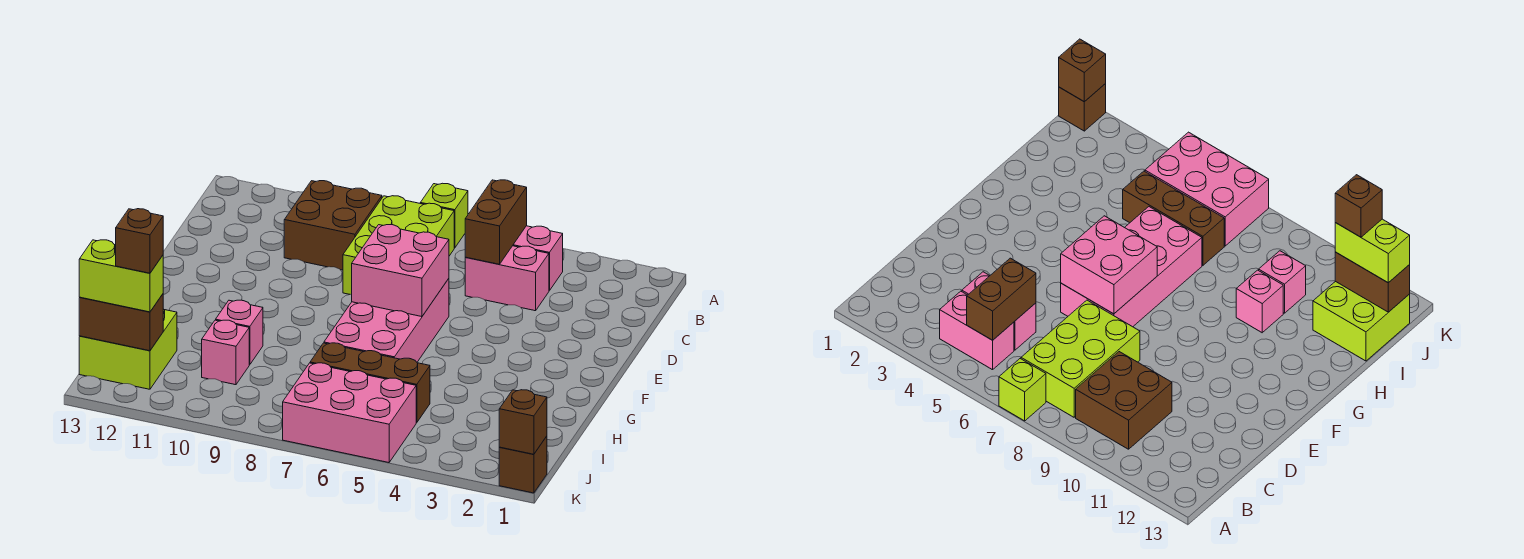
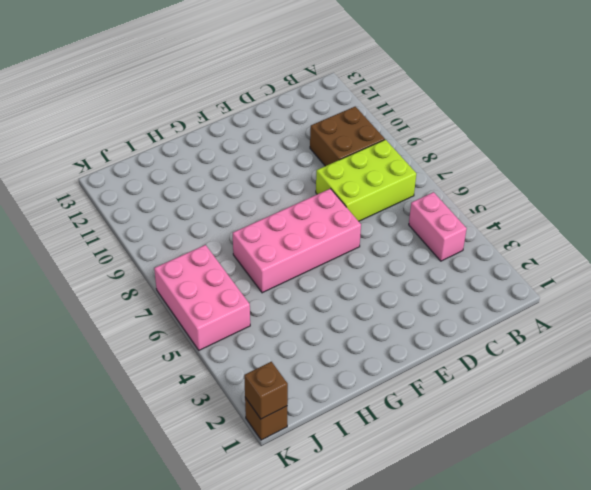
none -> lime 1x1 brick [420,183,468,248]
none -> pink 1x2 brick [465,246,549,311]
none -> pink 1x1 brick [216,300,263,365]

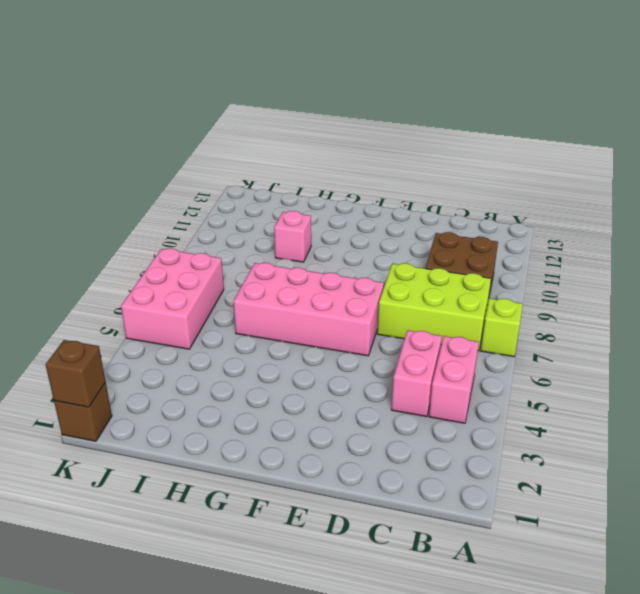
none -> brown 1x3 brick [310,343,430,423]
none -> pink 1x1 brick [202,320,249,385]
none -> lime 2x2 brick [79,309,177,389]

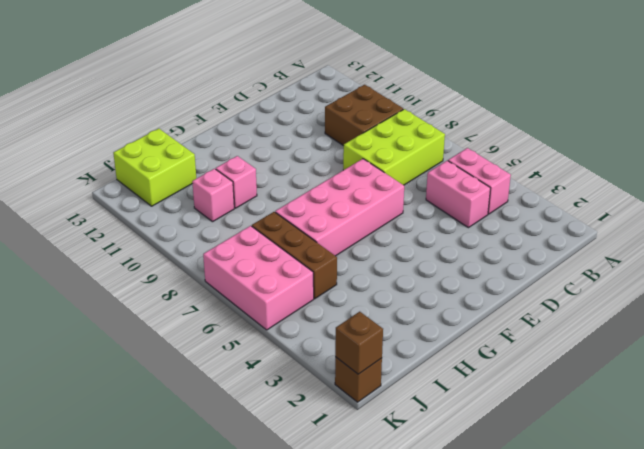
none -> lime 1x1 brick [420,183,468,248]
none -> brown 1x2 brick [465,180,527,264]
none -> pink 2x2 brick [352,225,449,317]

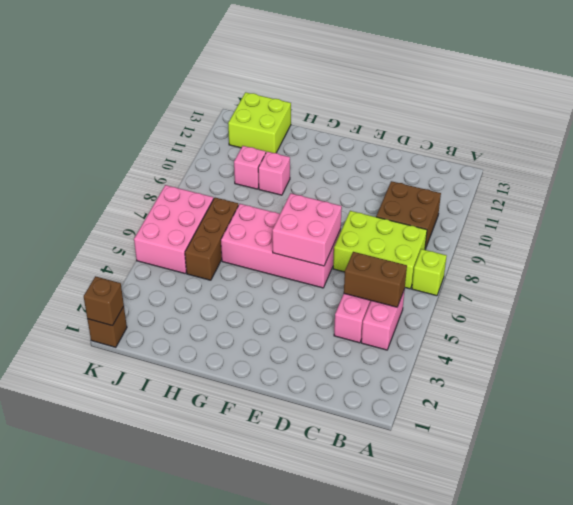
none -> brown 1x2 brick [79,294,163,351]
none -> lime 1x2 brick [79,240,163,312]
none -> brown 1x1 brick [116,209,163,273]

